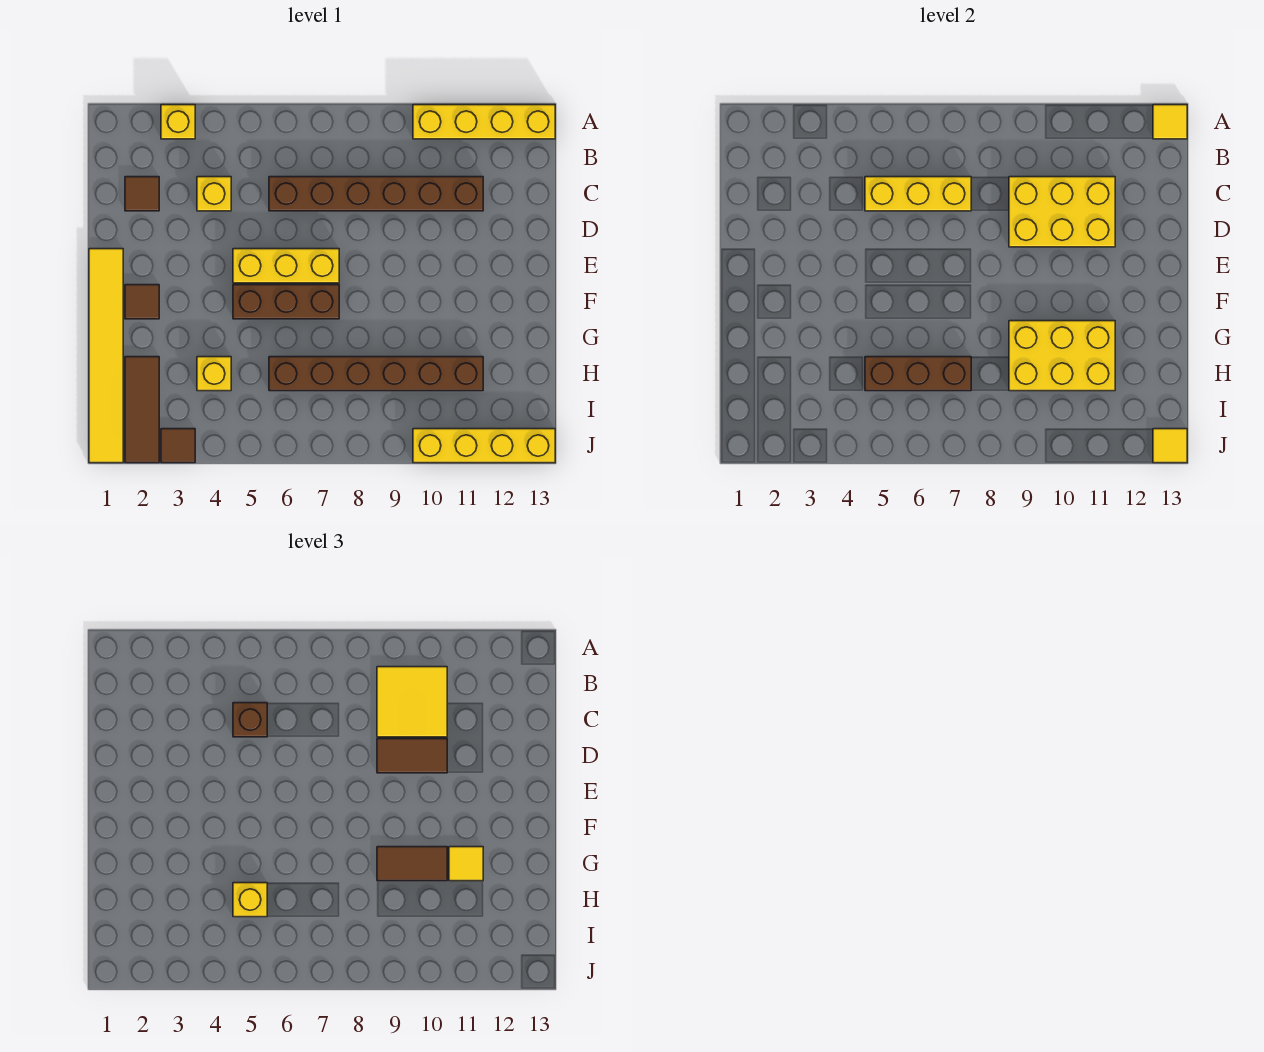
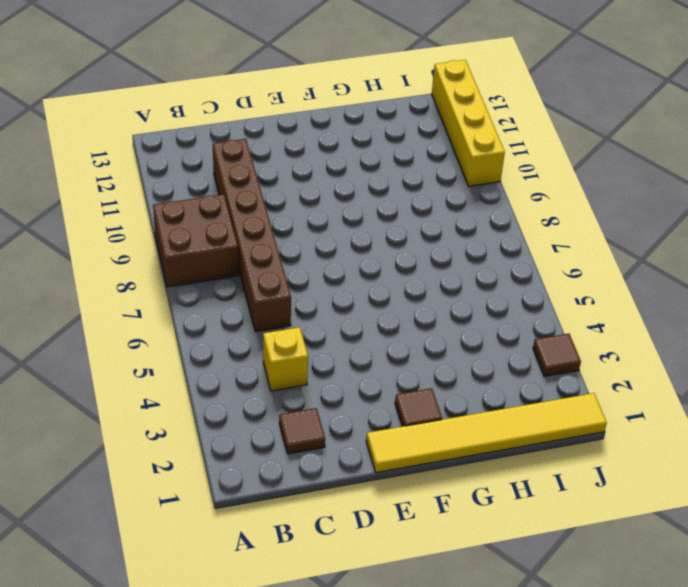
brown 2x2 brick [153,194,239,287] -> none
none -> yellow 1x1 brick [161,105,195,139]
none -> yellow 1x4 brick [413,105,555,139]
none -> yellow 1x3 brick [233,249,339,283]

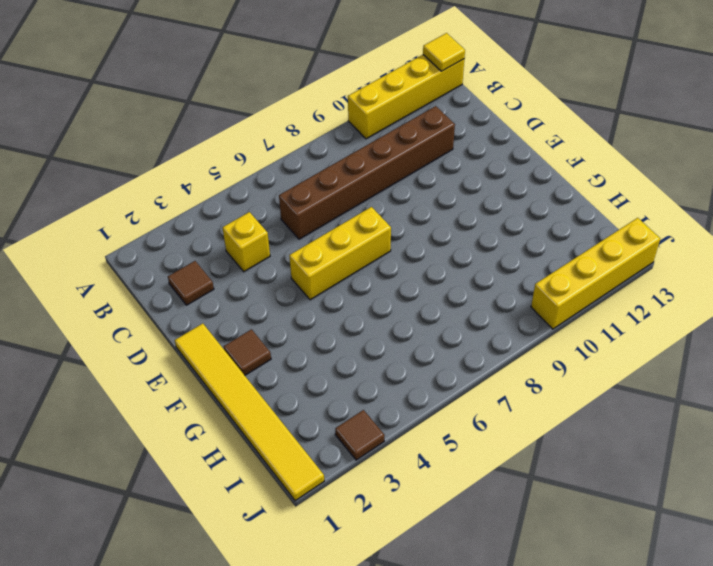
none -> yellow 1x1 brick [161,105,195,139]
none -> brown 1x3 brick [233,285,339,319]
none -> brown 1x3 tile [125,357,159,463]

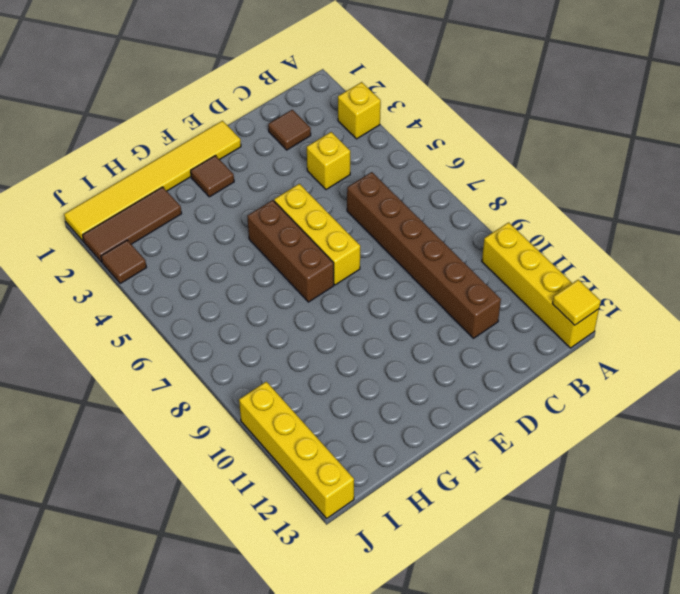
none -> yellow 1x1 brick [197,357,231,391]
none -> brown 1x6 brick [269,357,483,391]
none -> yellow 1x3 brick [865,177,971,211]

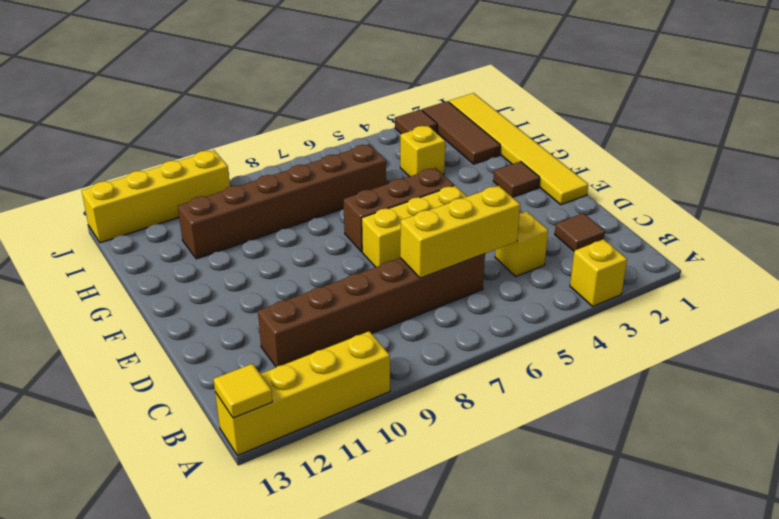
none -> yellow 2x3 brick [1009,177,1115,247]
none -> yellow 2x3 brick [1009,321,1115,391]
none -> brown 1x3 brick [865,357,971,391]

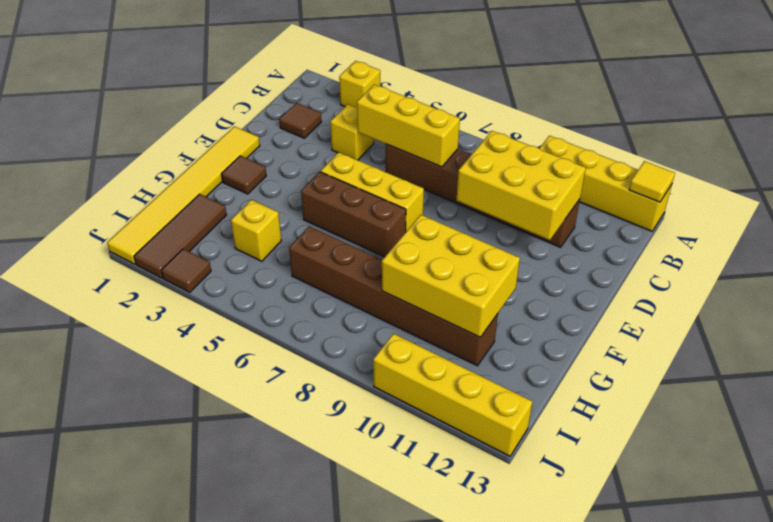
none -> brown 1x3 brick [865,357,971,391]
none -> yellow 1x1 tile [1153,429,1187,463]
none -> yellow 2x2 tile [377,667,447,737]

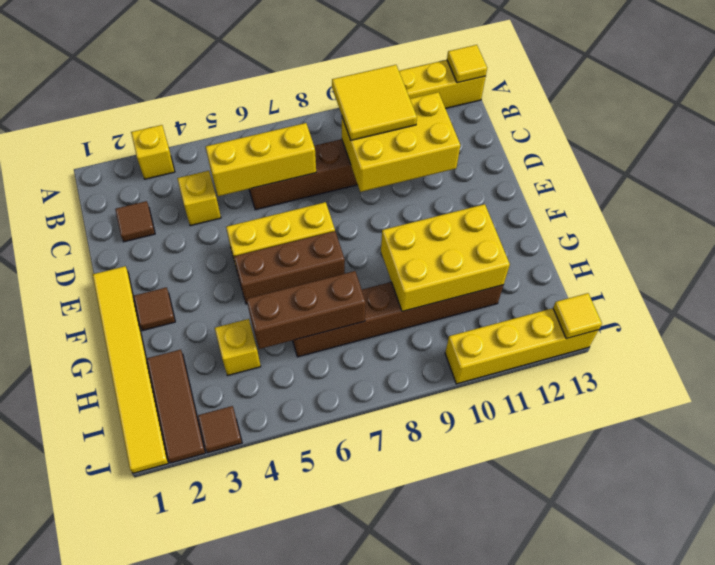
none -> brown 1x1 brick [233,703,267,737]
none -> brown 1x2 tile [377,739,447,773]
none -> brown 1x2 tile [377,847,447,881]

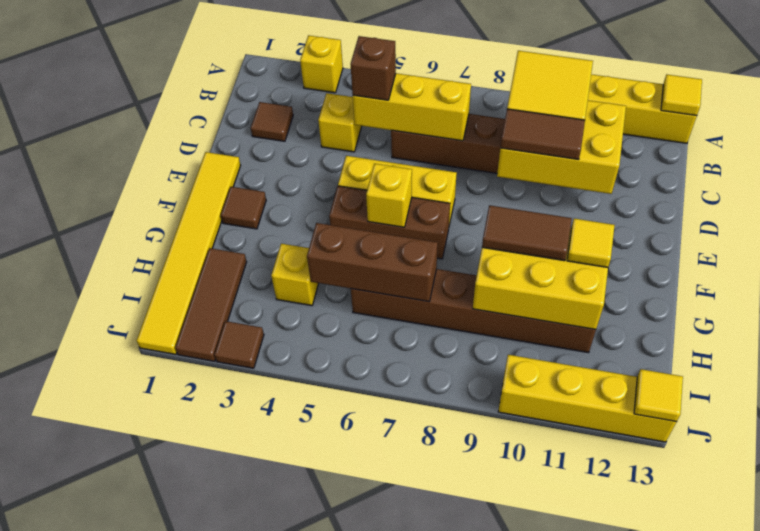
yellow 1x1 brick [366,164,412,227] -> yellow 1x1 brick moved to [233,883,267,917]

